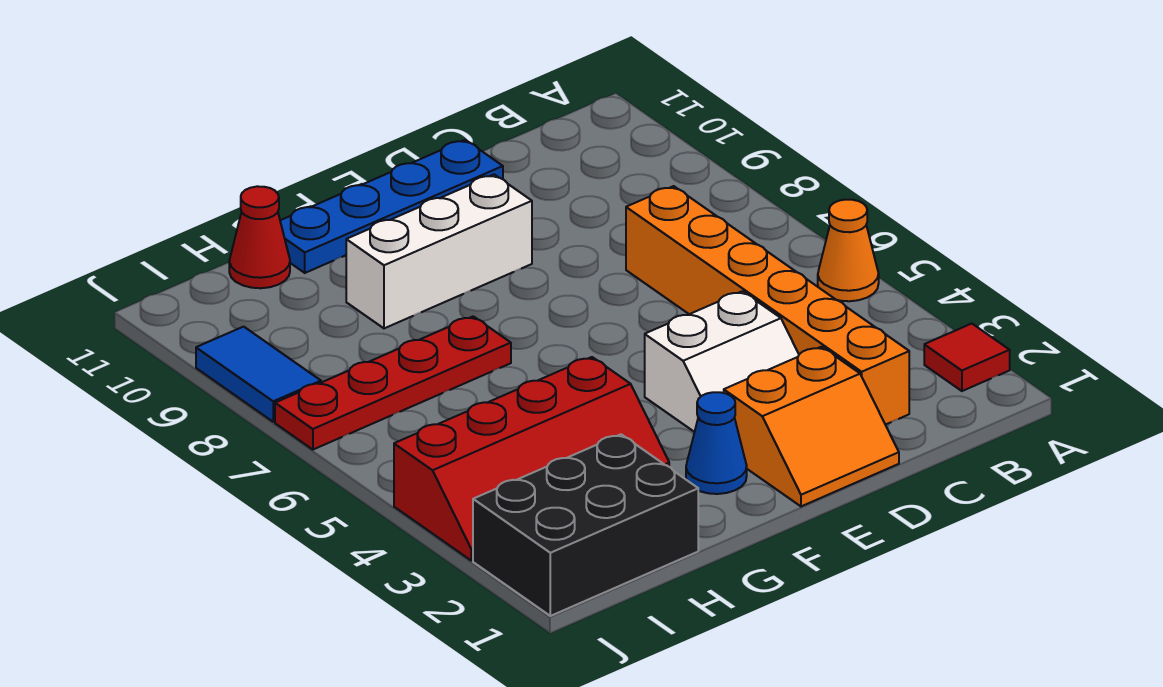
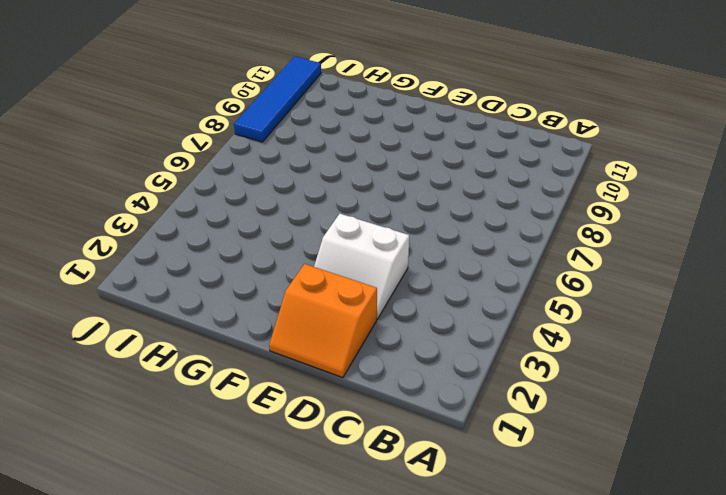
blue 1x4 tile [234,57,321,142] -> blue 1x2 tile [196,327,321,422]
none -> red 1x1 tile [924,324,1010,391]
none -> orange 1x1 cone [818,200,879,301]
none -> orange 1x6 brick [626,186,909,425]

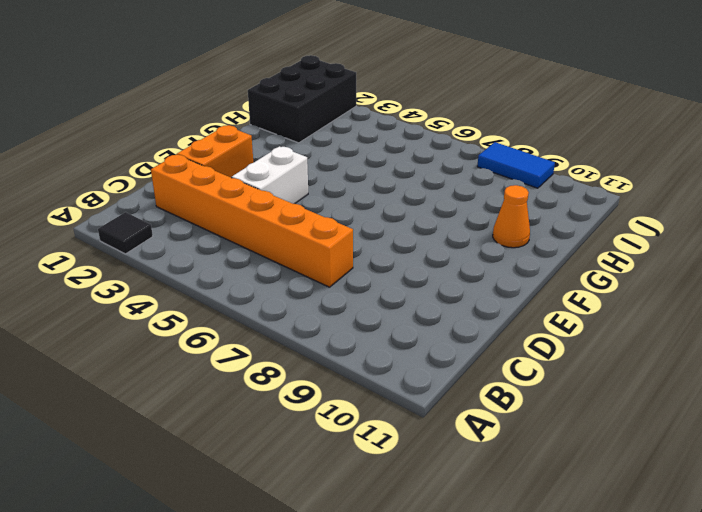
black 1x1 tile [98,212,153,254] -> red 1x1 tile [924,324,1010,391]
orange 1x1 cone [493,185,530,248] -> orange 1x1 cone moved to [818,200,879,301]
none -> blue 1x4 plate [280,140,503,273]
none -> white 1x3 brick [346,175,532,328]
none -> blue 1x1 cone [686,392,747,494]

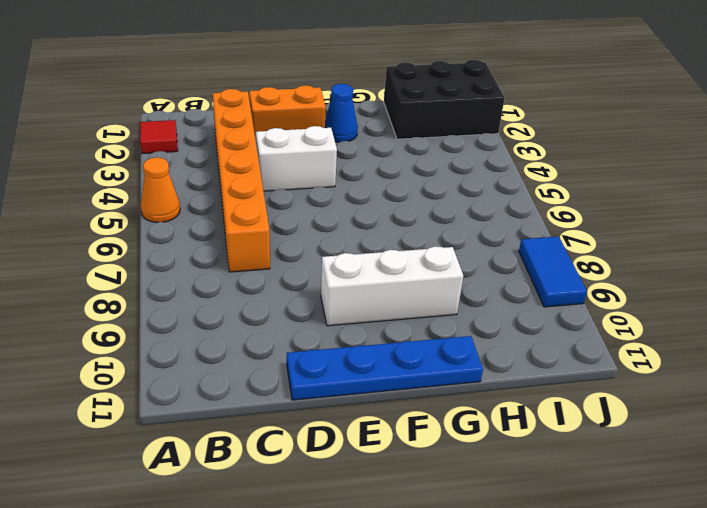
none -> red 2x4 slope [394,357,669,560]
none -> red 1x4 plate [275,316,511,450]
none -> red 1x1 cone [229,186,290,288]

